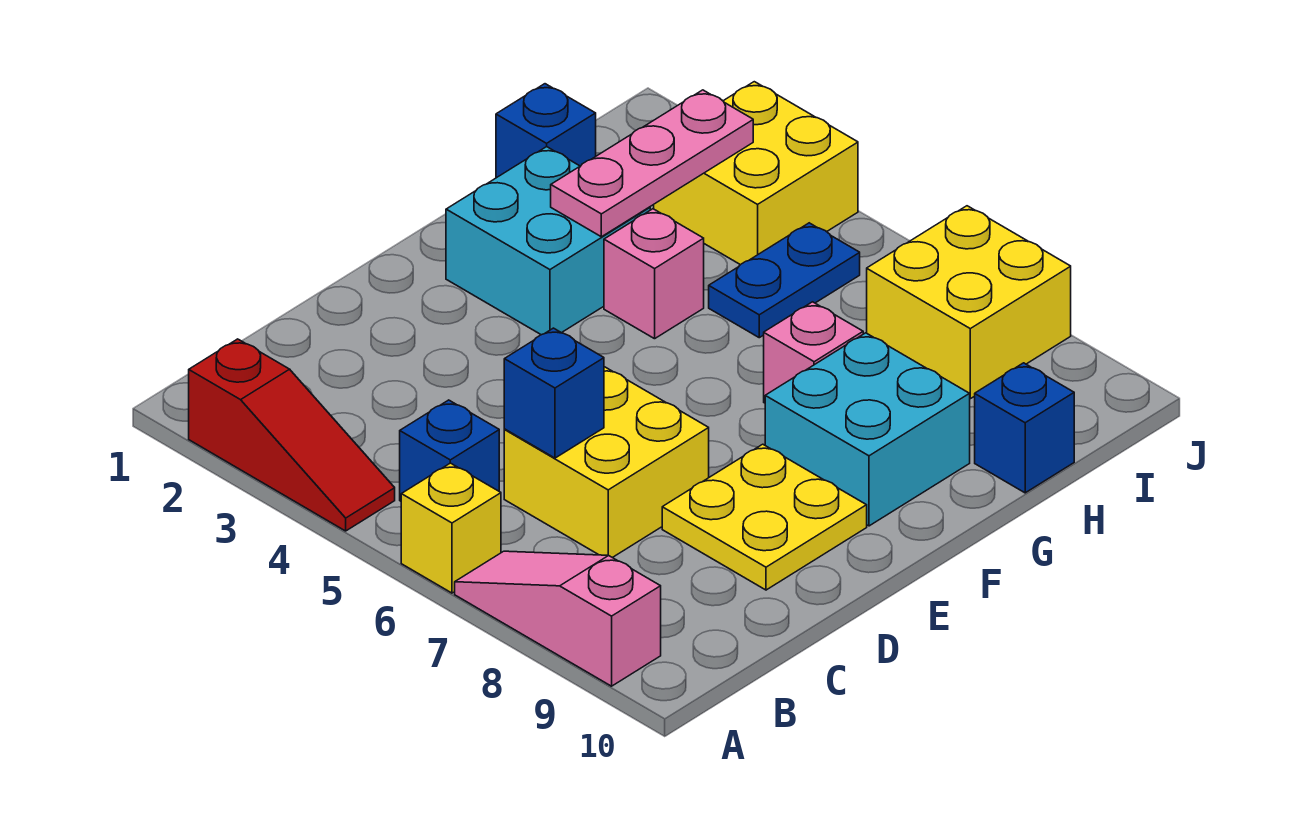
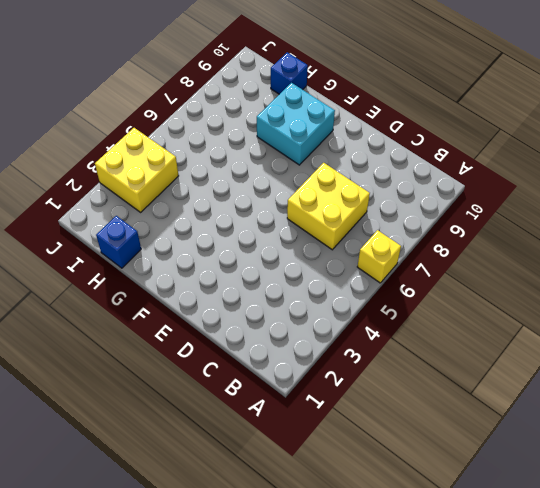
none -> red 1x3 slope [189,339,395,531]
none -> pink 1x3 slope [455,551,661,686]
none -> blue 1x1 brick [400,400,499,501]

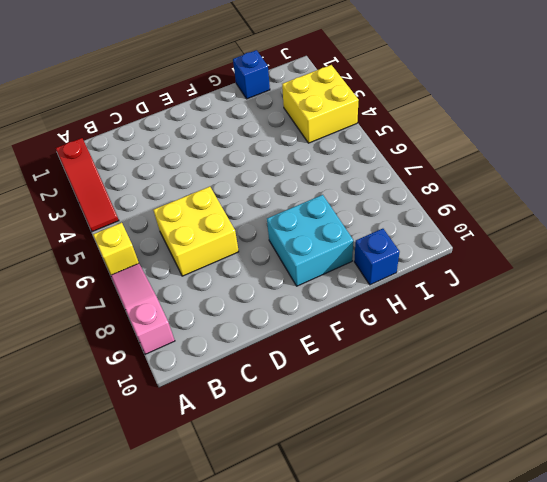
none -> blue 1x1 brick [400,400,499,501]
none -> yellow 2x2 plate [662,444,867,590]
none -> cyan 2x2 brick [446,147,650,335]

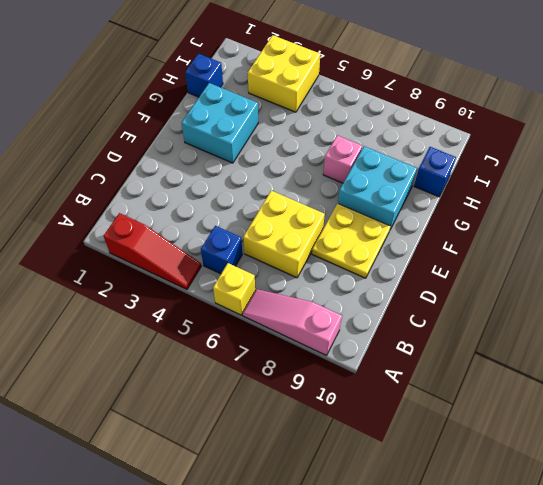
none -> pink 1x1 brick [604,209,704,339]
none -> blue 1x2 plate [709,223,860,338]
none -> yellow 2x2 brick [867,206,1071,399]

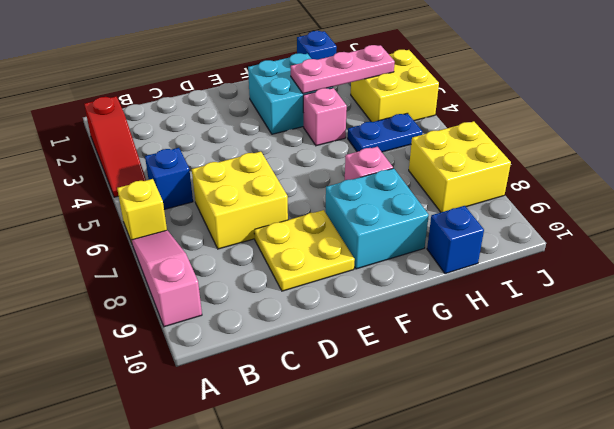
none -> blue 1x1 brick [504,328,604,458]

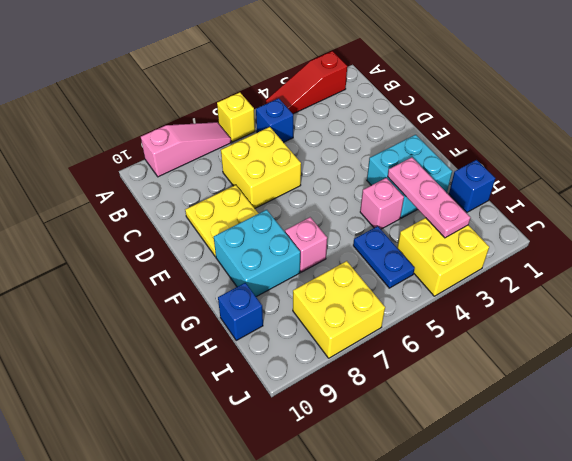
none -> blue 1x1 brick [504,328,604,458]

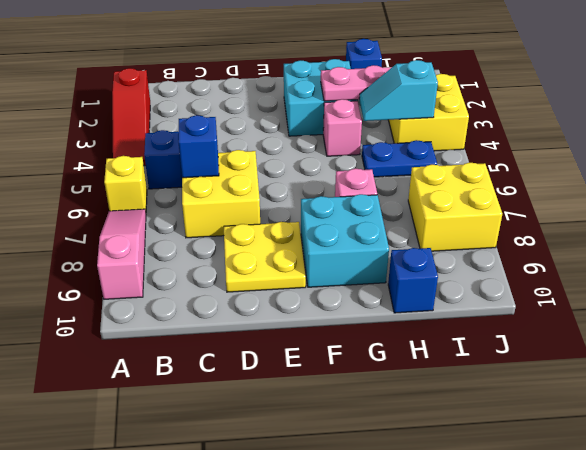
cyan 1x2 slope [359,60,438,121] -> none

